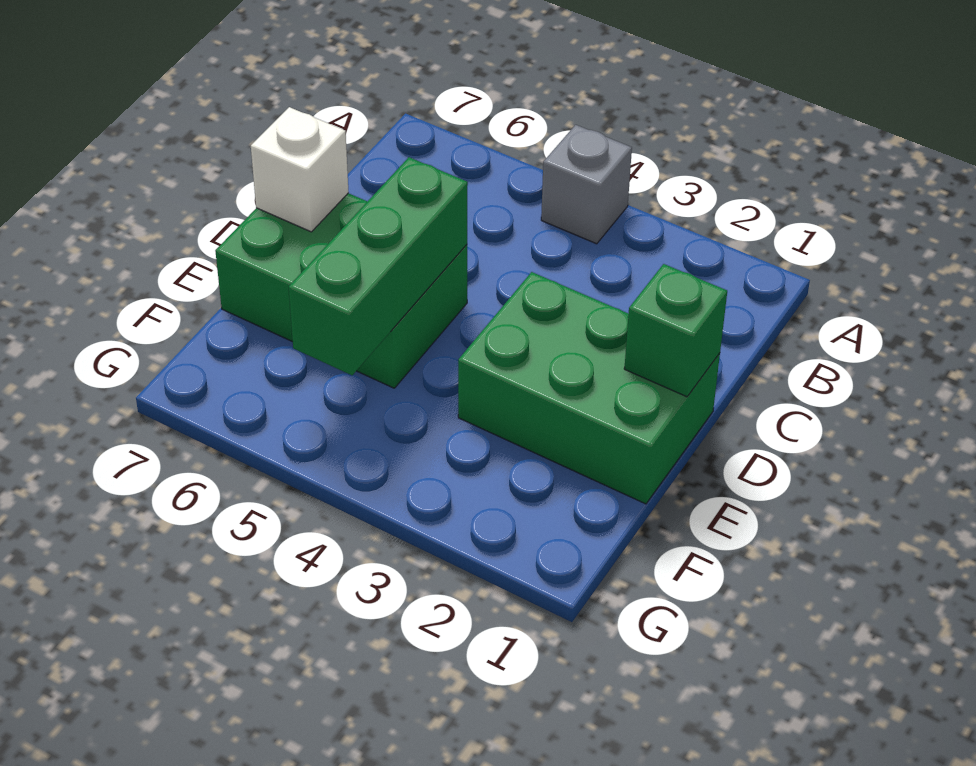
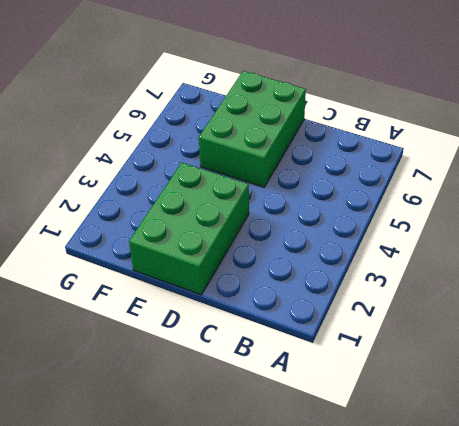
none -> grey 1x1 brick [541,125,632,244]
none -> green 1x1 brick [624,264,727,397]

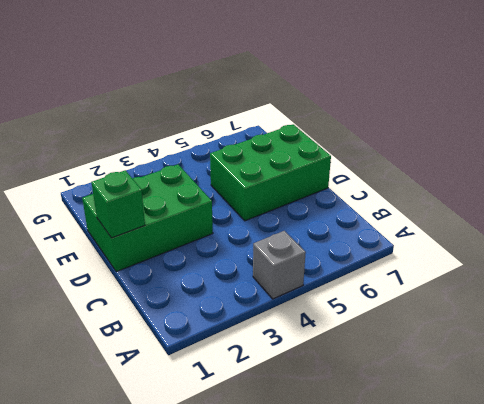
none -> green 1x3 brick [289,157,468,375]
none -> white 1x1 brick [251,107,349,232]

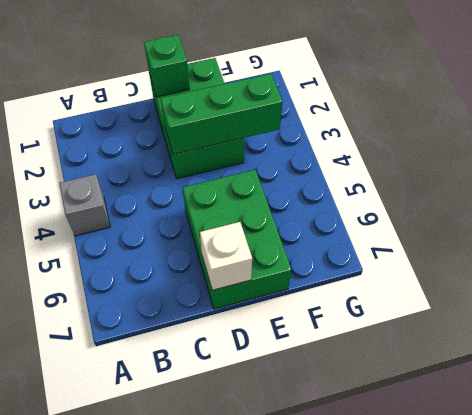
green 1x3 brick [161,74,283,154] -> green 1x3 brick moved to [289,157,468,375]

